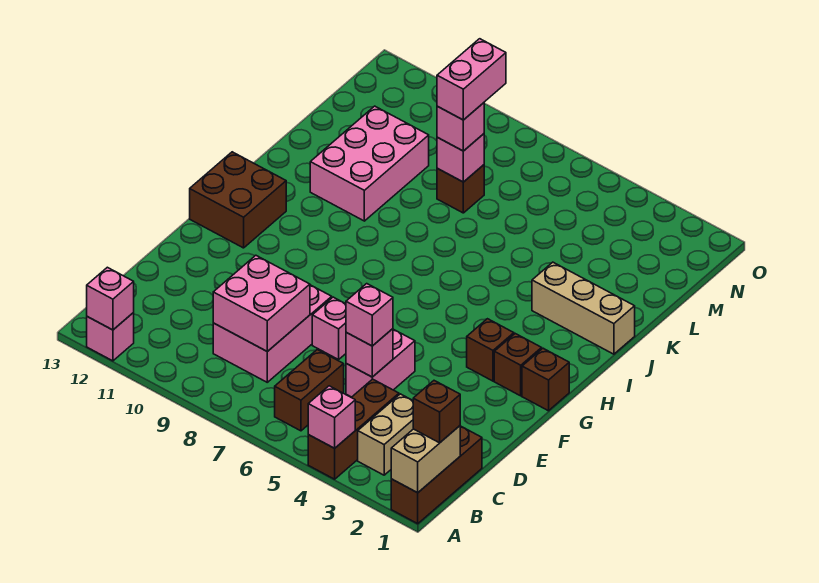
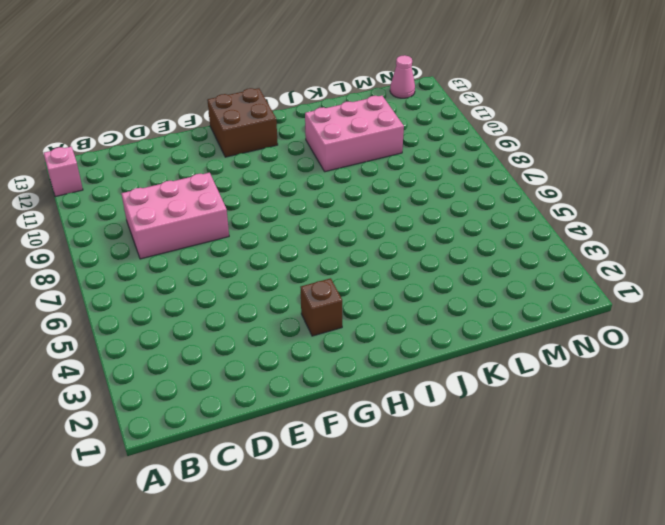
pink 1x1 cone [390,55,415,98] -> none
none -> brown 1x3 brick [391,426,482,524]
none -> brown 1x3 brick [308,379,399,479]
none -> tan 1x2 brick [358,394,413,475]

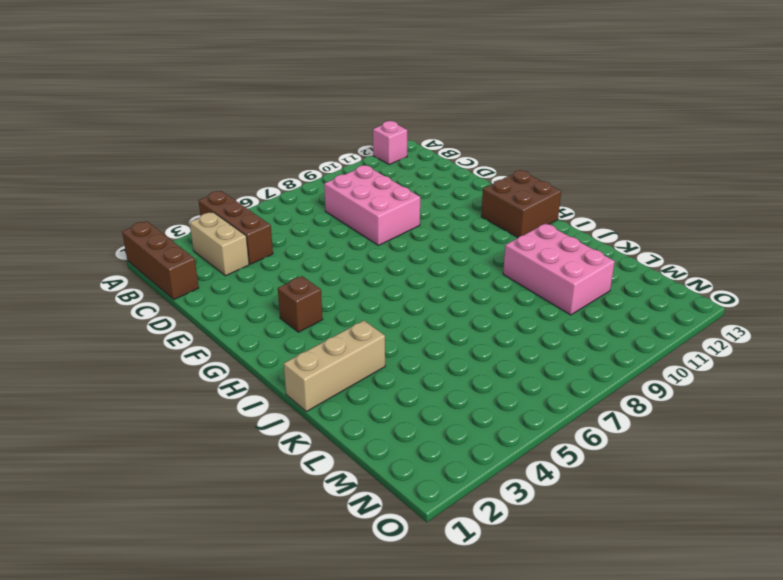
none -> brown 1x2 brick [275,350,344,431]
none -> pink 1x2 brick [346,329,415,397]
none -> pink 1x1 brick [312,297,346,360]

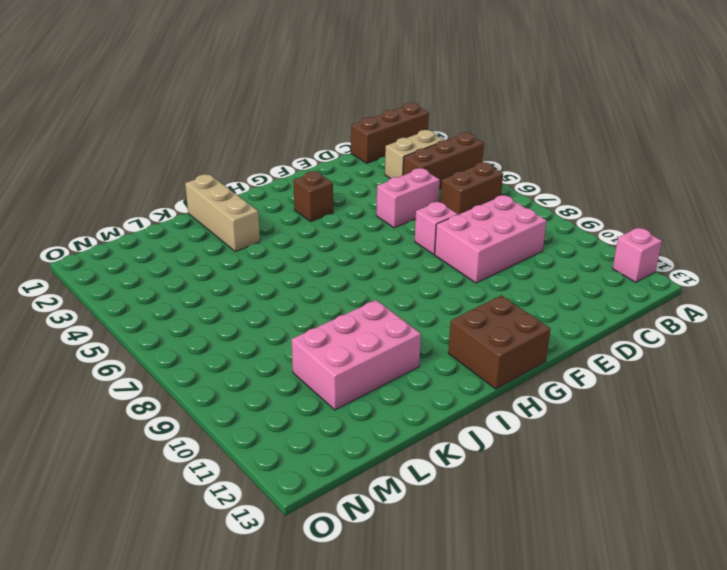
none -> brown 1x1 brick [522,348,569,411]
none -> brown 1x1 brick [494,334,542,396]
none -> brown 1x1 brick [437,165,484,213]

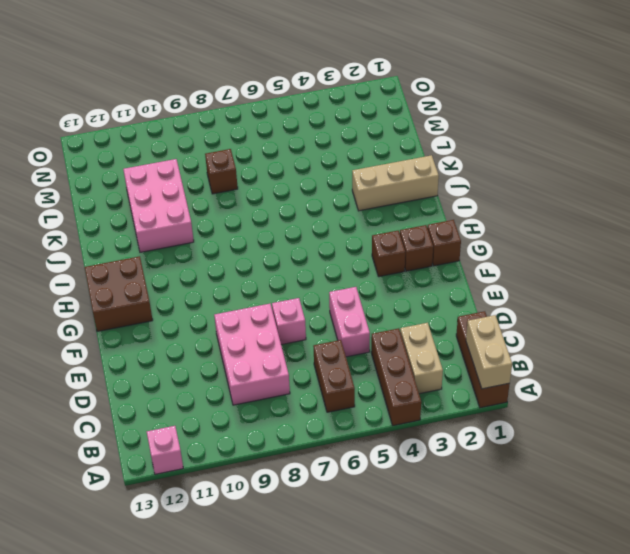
none -> pink 1x1 brick [308,386,355,448]
none -> pink 1x1 brick [87,267,134,330]
none -> pink 2x2 brick [213,255,310,351]

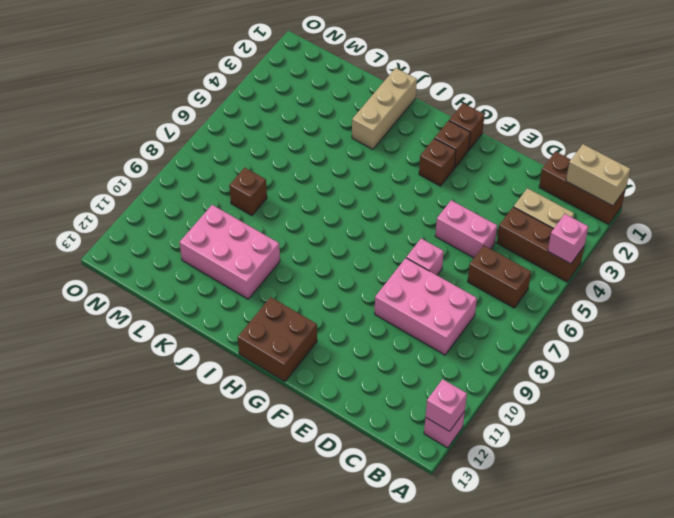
none -> pink 2x2 brick [213,255,310,351]
none -> pink 1x1 brick [346,329,393,377]
none -> pink 1x1 brick [437,134,484,182]

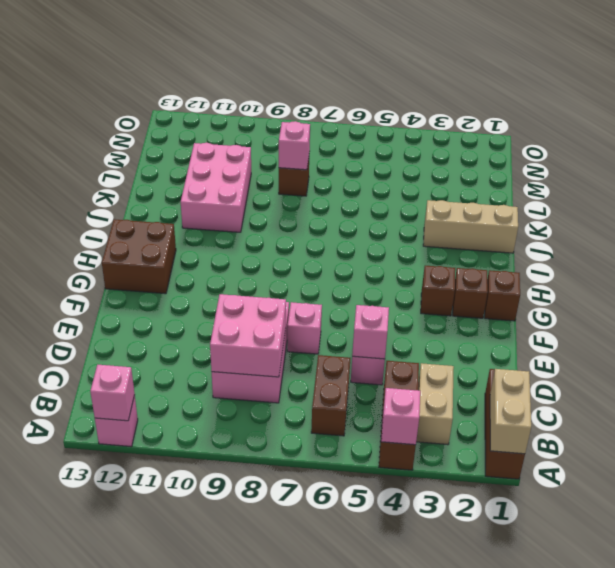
none -> brown 1x1 brick [413,381,460,443]
none -> pink 1x1 brick [346,284,393,346]
none -> pink 1x1 brick [437,103,484,151]

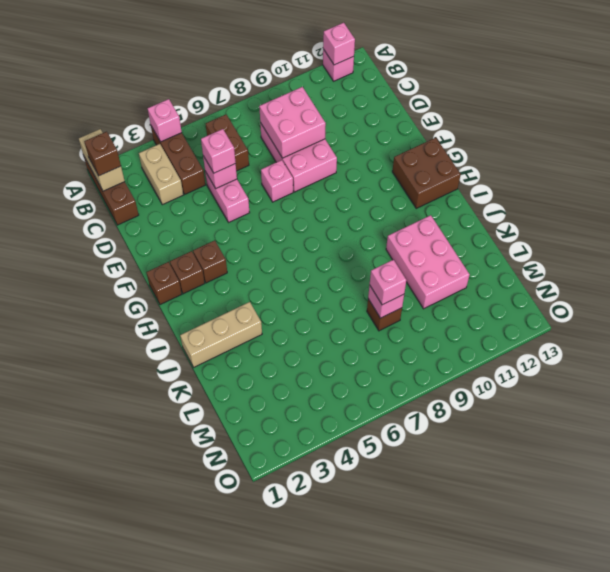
none -> pink 1x2 brick [437,39,506,120]

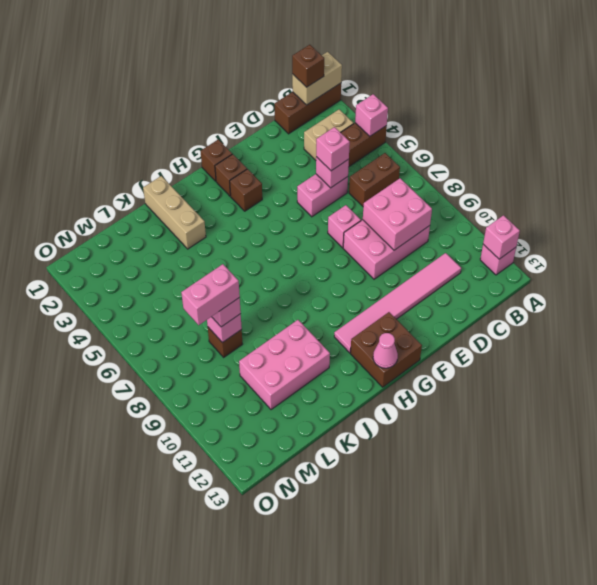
pink 1x6 tile [334,253,461,353] -> none
pink 1x1 cone [373,333,398,368] -> none

